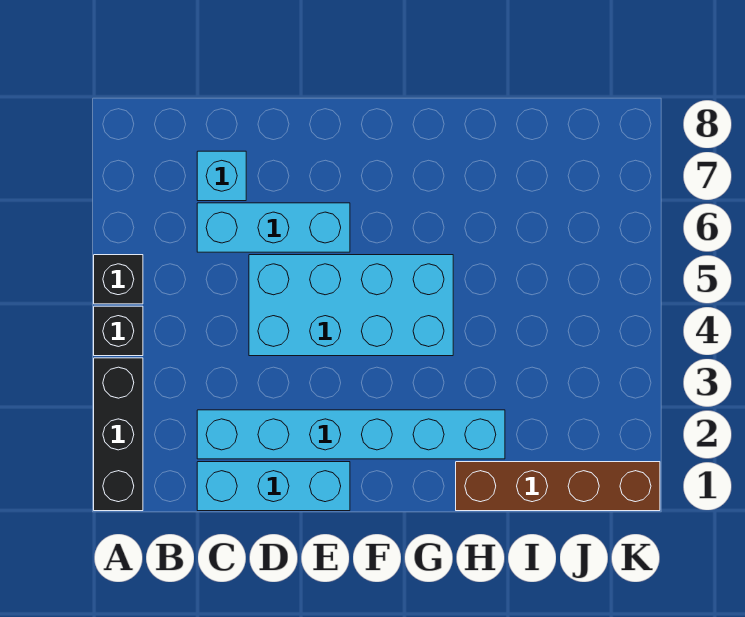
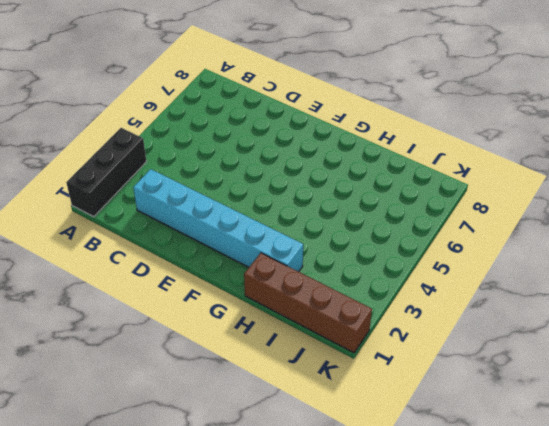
none -> black 1x1 brick [94,306,143,356]
none -> black 1x1 brick [94,255,143,304]

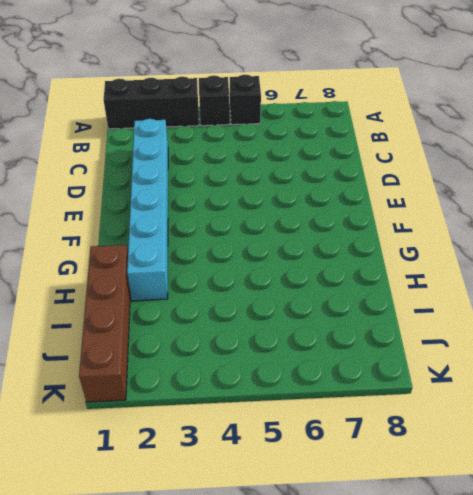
none -> cyan 1x3 brick [197,462,350,511]
none -> cyan 1x3 brick [197,203,350,252]

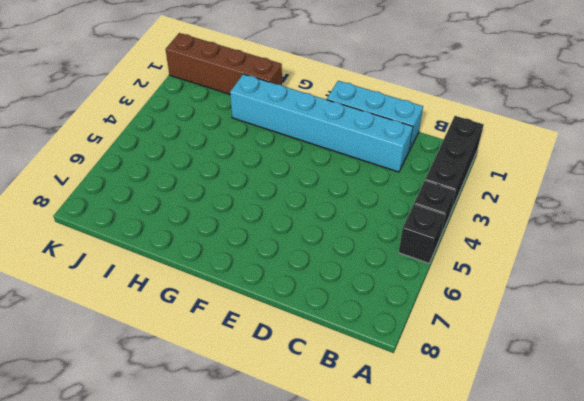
none -> cyan 1x3 brick [197,203,350,252]
none -> cyan 1x1 brick [197,151,246,201]

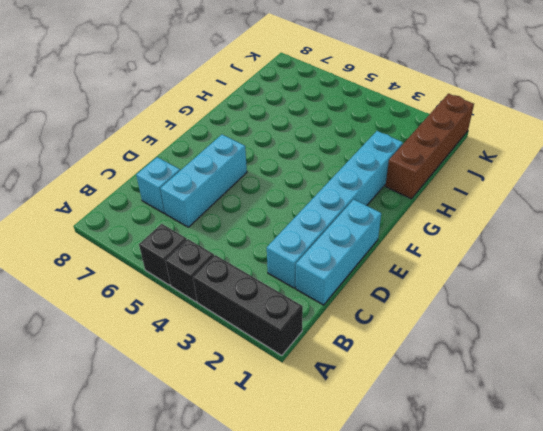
none -> cyan 2x4 brick [249,255,453,356]

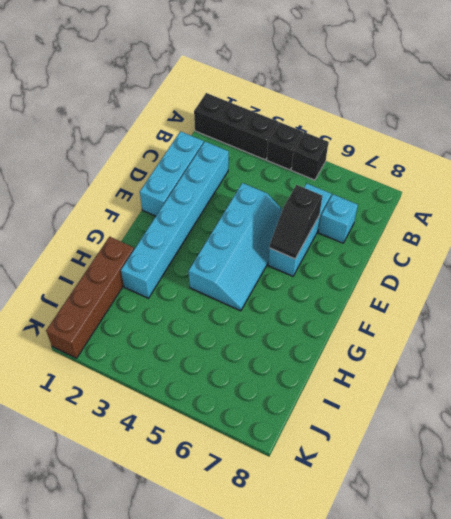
cyan 2x4 slope [189,183,282,311] -> cyan 2x4 brick [249,255,453,356]
black 1x2 slope [270,185,322,259] -> none

